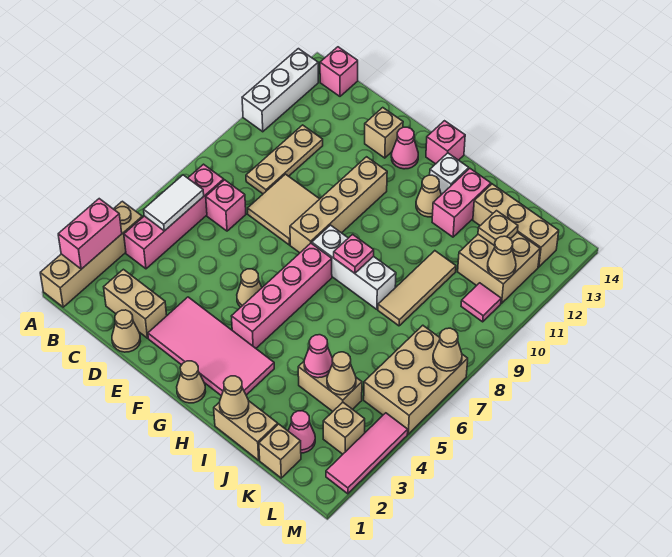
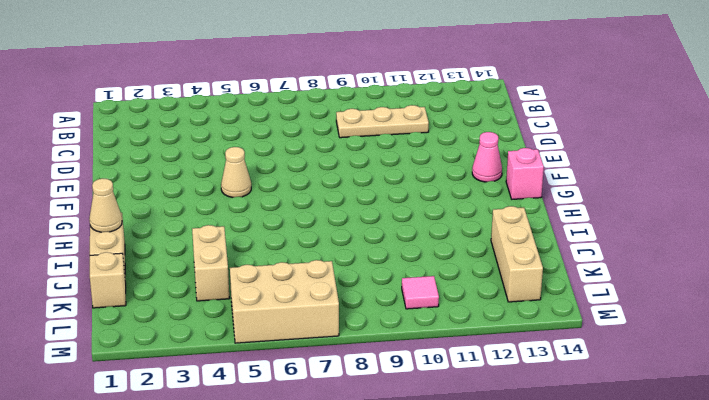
none -> tan 1x4 brick [40,201,142,307]
none -> white 1x3 brick [242,49,318,132]
none -> pink 1x4 brick [124,164,224,269]
none -> pink 1x1 brick [320,47,358,96]

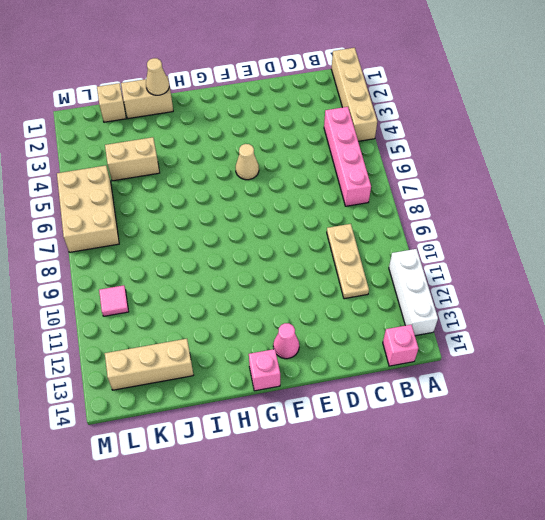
none -> tan 1x2 brick [104,269,167,338]
none -> pink 1x1 brick [206,180,246,231]
none -> tan 1x1 cone [112,310,141,352]
none -> tan 2x2 tile [248,174,319,245]

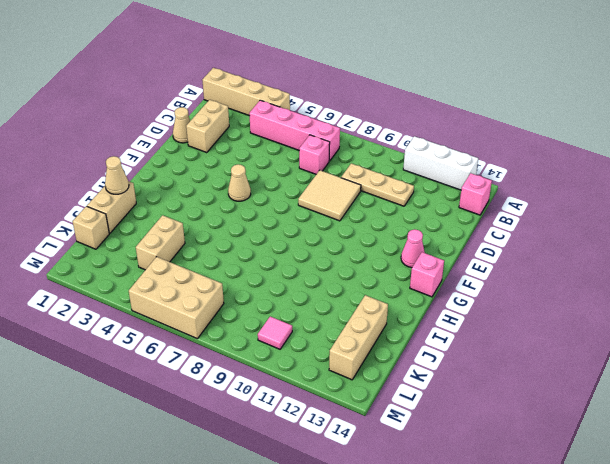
none -> pink 2x4 tile [148,297,274,396]
none -> tan 1x1 brick [365,108,403,158]
none -> tan 1x4 brick [290,157,387,253]
none -> tan 1x1 cone [177,361,206,403]

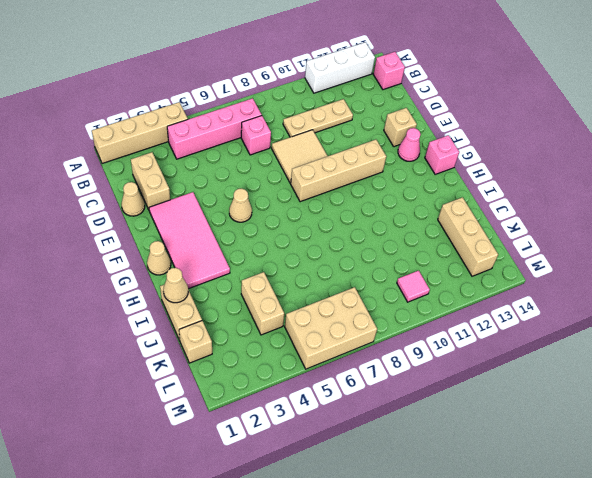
none -> pink 1x4 brick [231,243,332,348]
none -> white 1x3 brick [312,225,396,309]
none -> tan 1x1 cone [416,175,441,217]
none -> white 1x1 brick [430,153,469,195]

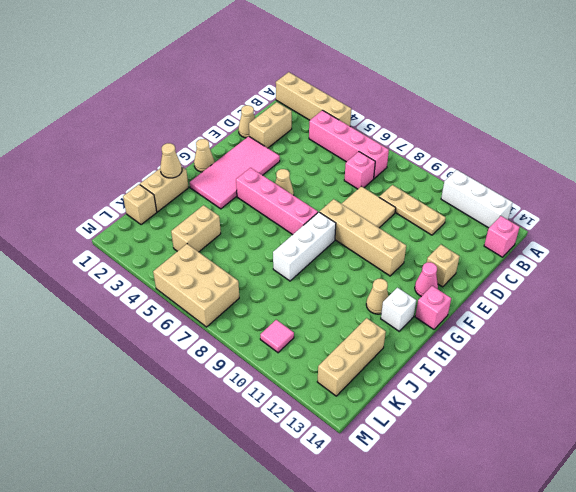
none -> pink 1x2 brick [432,169,491,237]
none -> tan 1x3 tile [378,251,456,326]
none -> pink 1x1 cone [288,411,315,453]
none -> tan 2x2 brick [458,232,540,303]

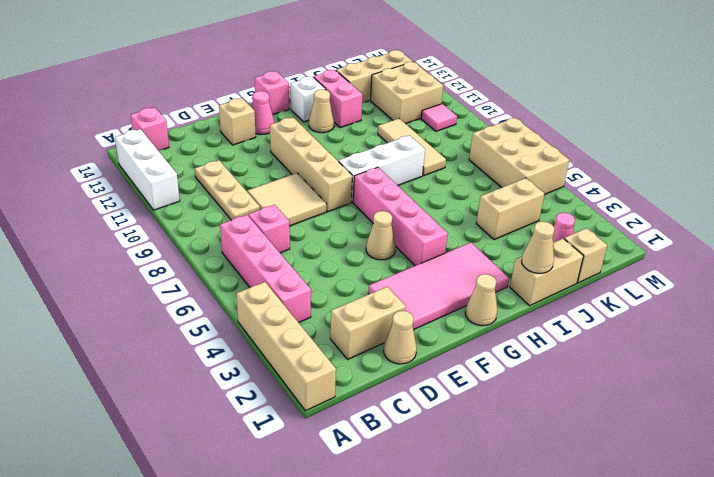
none -> tan 1x1 brick [323,402,365,454]
none -> pink 1x3 tile [326,413,408,494]
none -> pink 1x2 brick [58,199,122,269]
none -> white 1x2 tile [144,175,204,231]

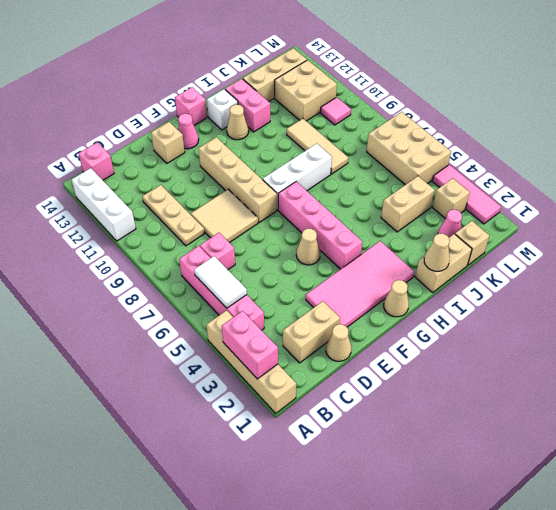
none -> pink 1x1 plate [334,234,374,273]
none -> pink 1x1 cone [304,335,333,378]
none -> tan 1x1 cone [327,352,356,395]
none -> tan 1x1 plate [478,211,518,246]

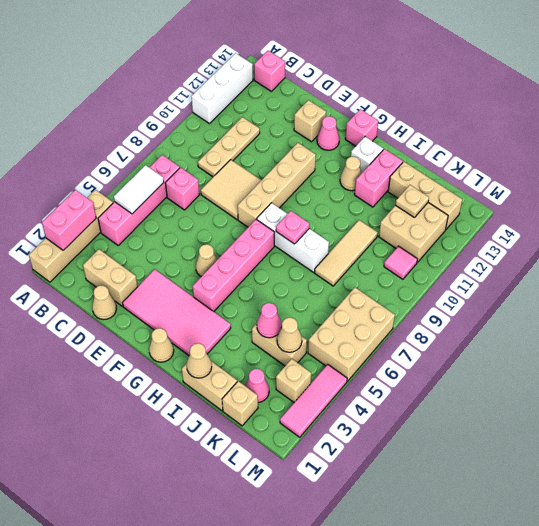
none -> tan 1x1 cone [488,236,516,279]
none -> tan 1x1 cone [433,328,462,371]

